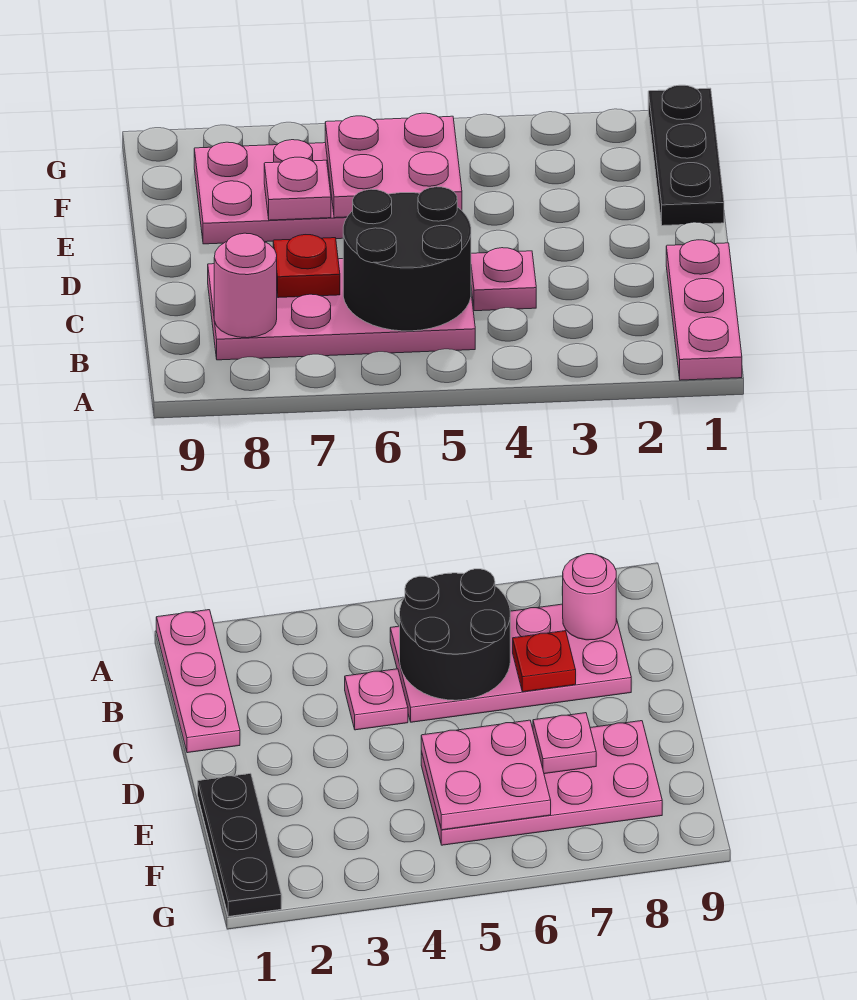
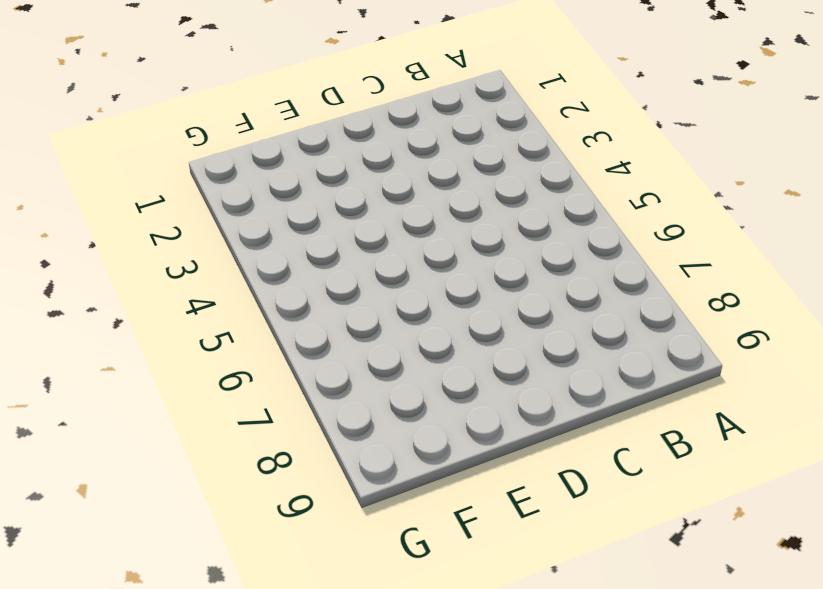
none -> pink 1x3 plate [666,240,742,380]
none -> pink 2x4 plate [208,259,475,360]

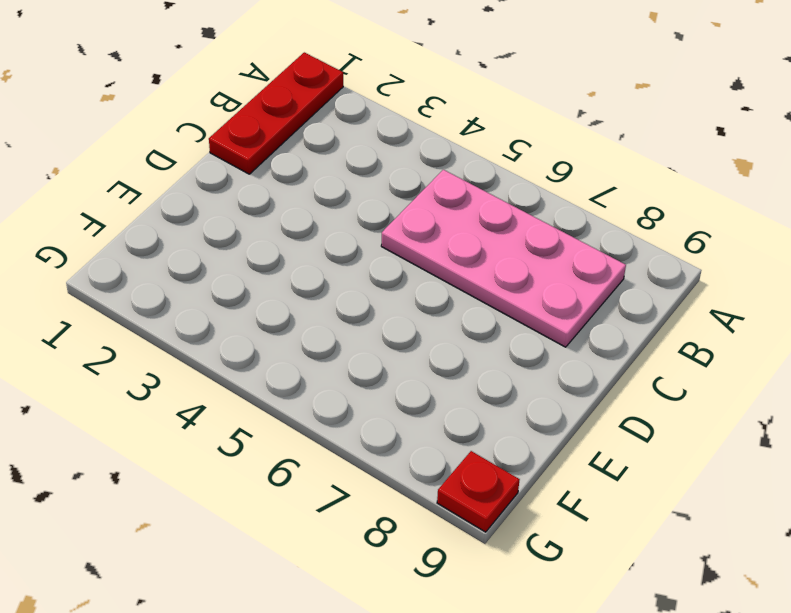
red 1x3 plate [209,52,343,174] -> pink 1x3 plate [666,240,742,380]
red 1x1 plate [437,451,520,532] -> red 1x1 plate moved to [273,235,340,298]
none -> pink 1x1 plate [471,248,536,311]
none -> black 1x3 plate [648,85,724,226]

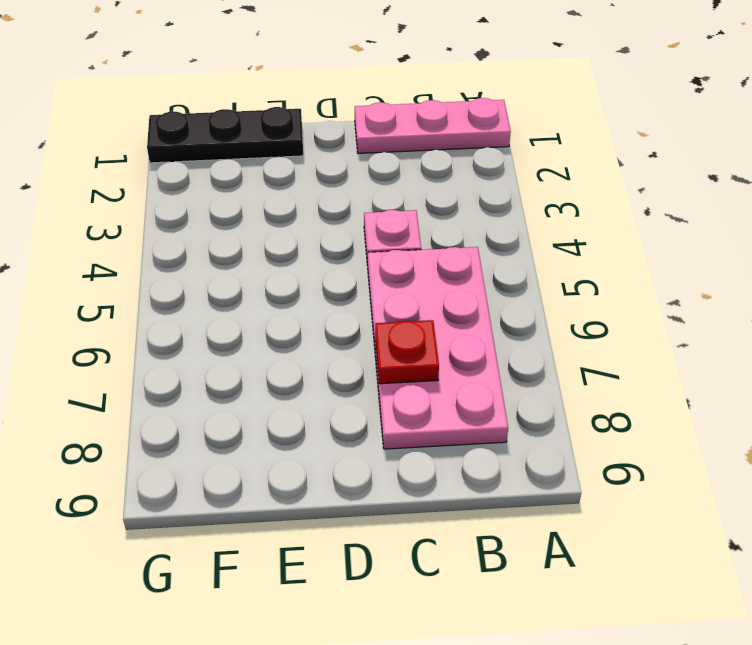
none -> pink 2x4 plate [194,140,347,244]
none -> black 2x2 round brick [343,187,471,331]

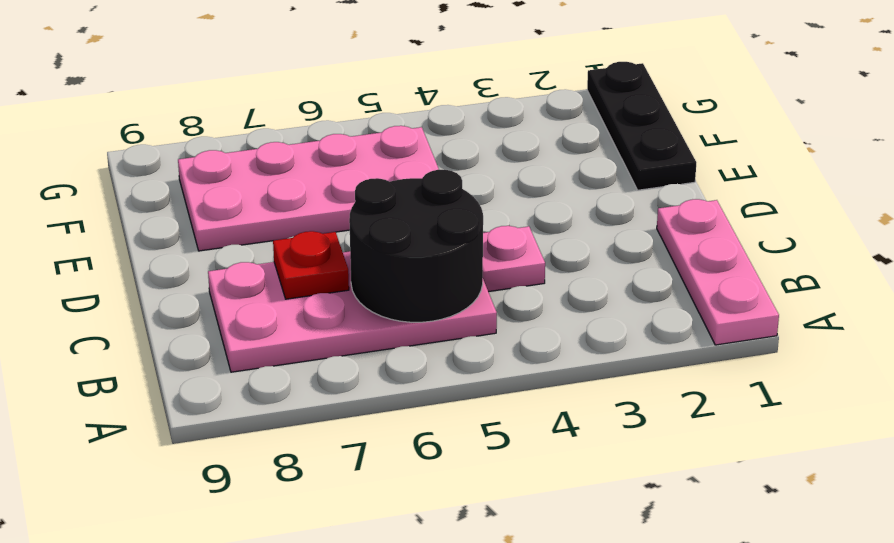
none -> pink 1x1 round brick [214,233,277,338]
none -> pink 2x2 plate [325,113,462,218]

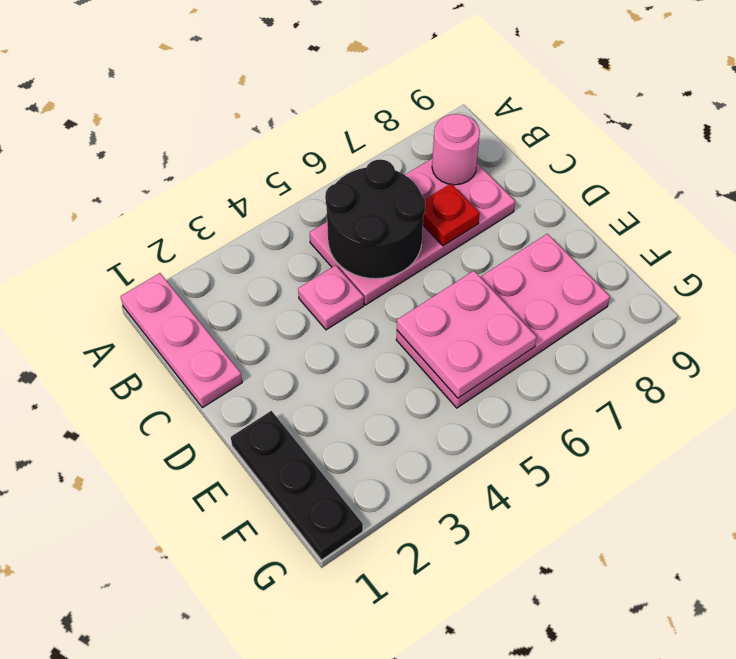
none -> pink 1x1 plate [264,157,331,220]

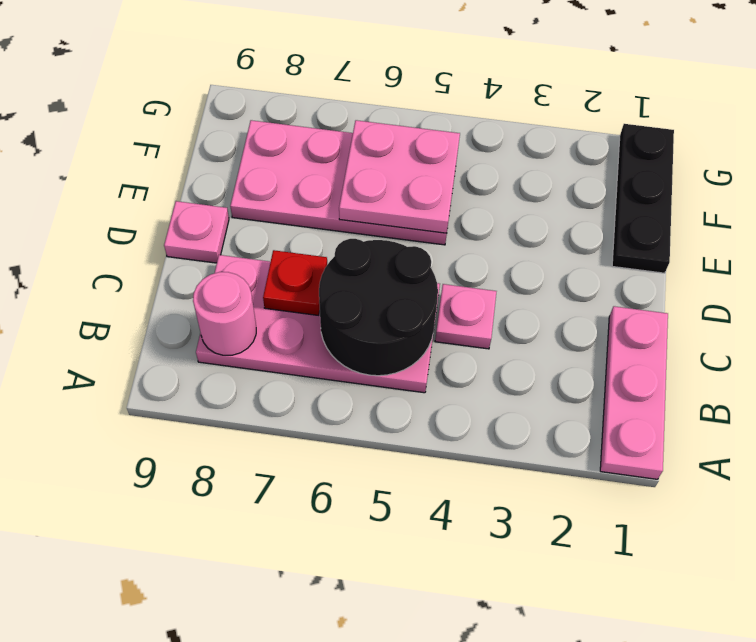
pink 1x1 plate [164,201,229,263] -> pink 1x1 plate moved to [264,157,331,220]

